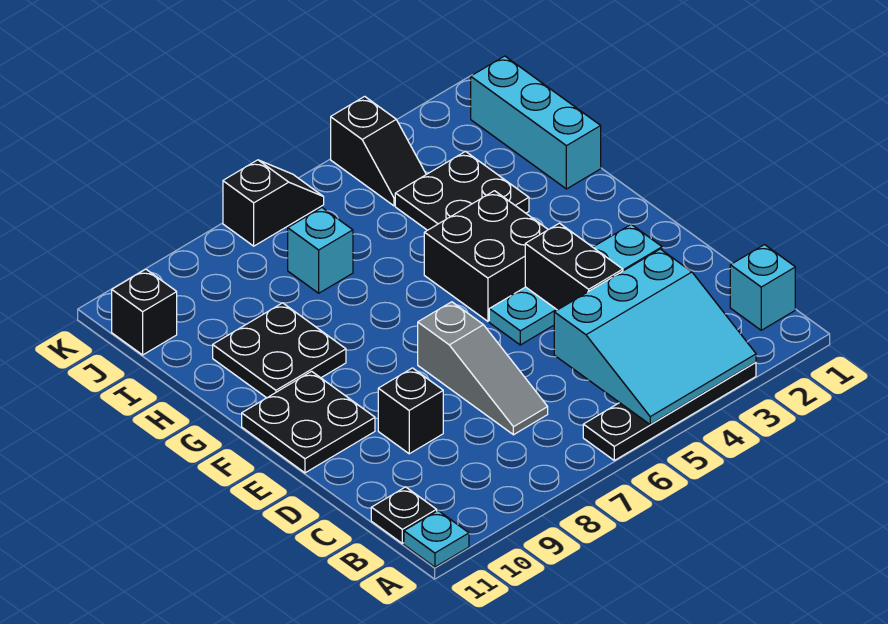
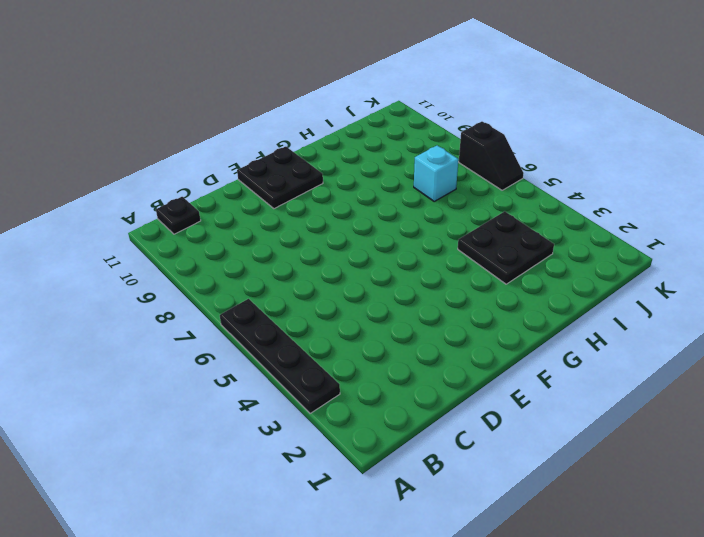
none -> cyan 1x1 plate [404,511,469,567]
none -> cyan 1x1 brick [730,245,795,330]
none -> grey 1x3 slope [418,302,548,435]

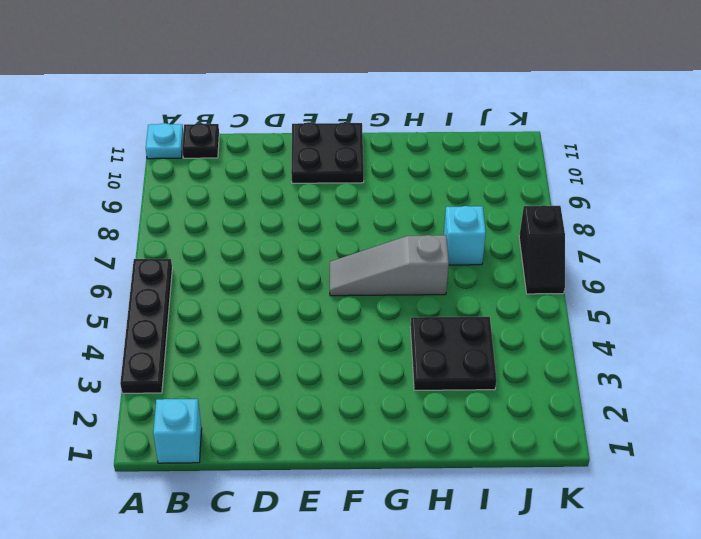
grey 1x3 slope [330,235,449,296] -> grey 1x3 slope moved to [418,302,548,435]
none -> black 1x1 brick [378,368,443,454]
none -> cyan 1x4 plate [489,224,662,345]
none -> black 2x2 brick [424,191,548,321]

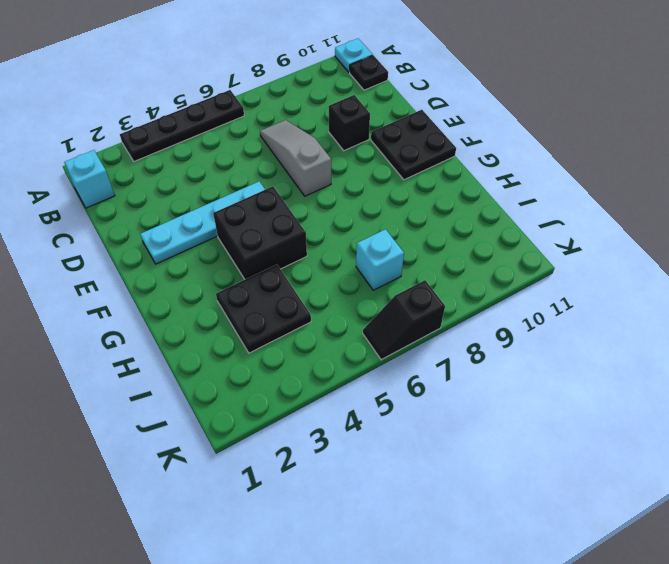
none -> black 2x2 plate [213,303,346,398]
none -> cyan 1x3 brick [471,56,601,189]
none -> black 1x2 slope [331,96,426,206]

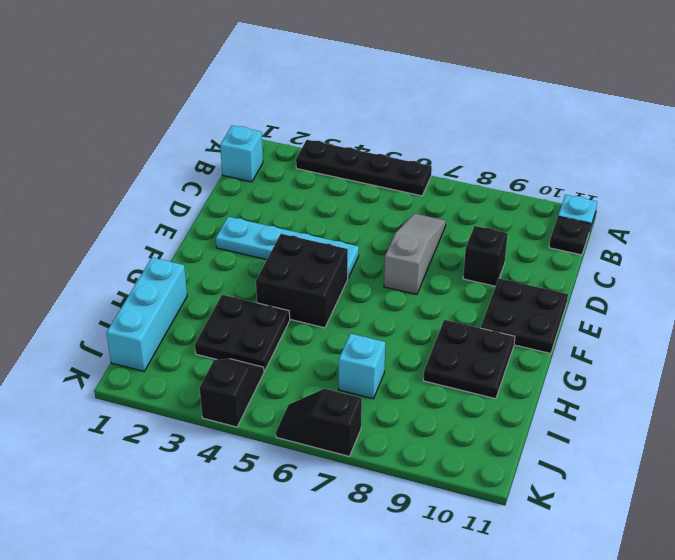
none -> black 1x1 brick [112,269,177,355]
none -> cyan 3x3 slope [554,249,756,424]
none -> black 1x2 brick [525,223,623,310]

